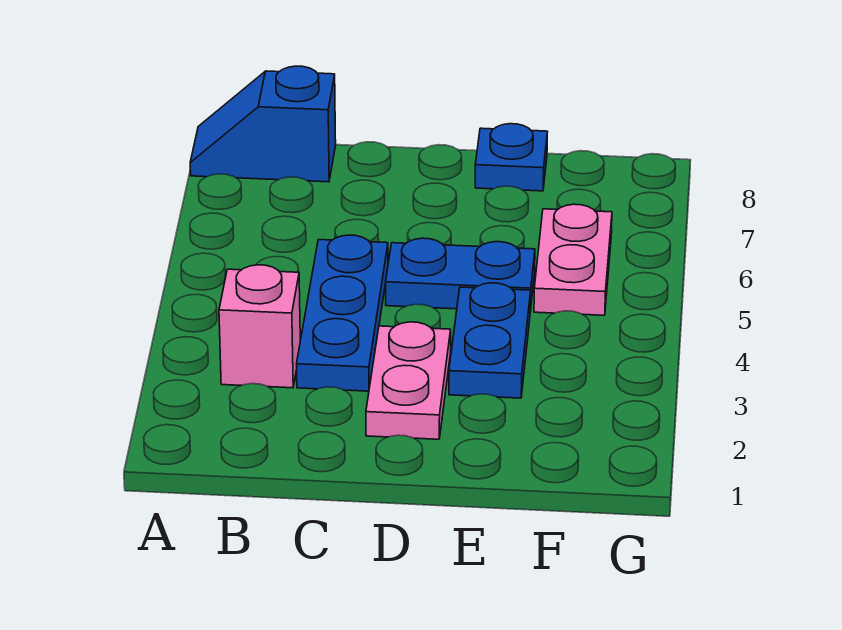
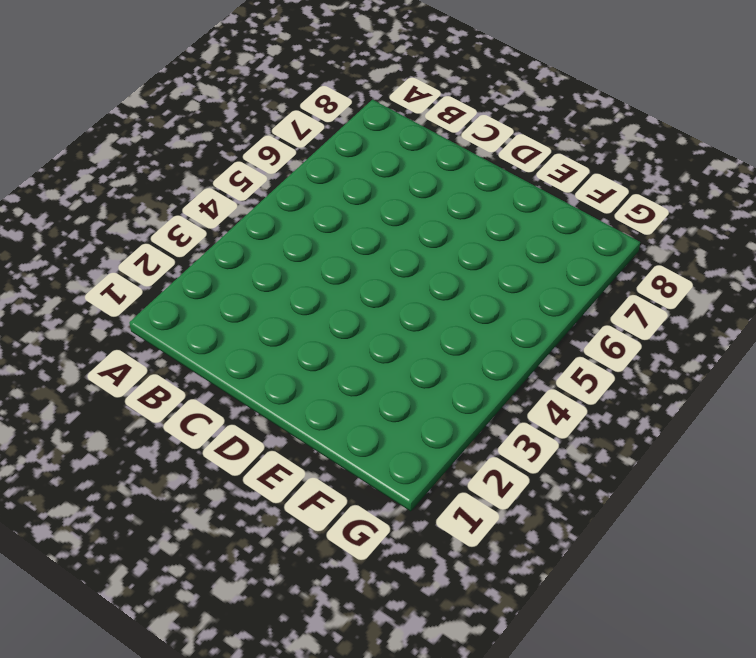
none -> blue 1x2 slope [190,66,336,182]
none -> pink 1x1 brick [219,265,300,388]

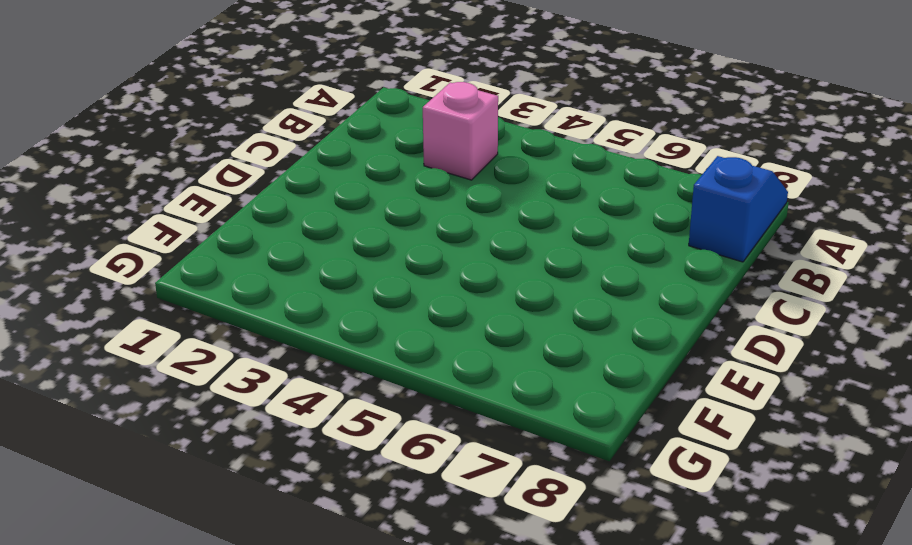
none -> blue 1x3 plate [297,235,388,391]
none -> pink 1x2 plate [366,322,451,439]

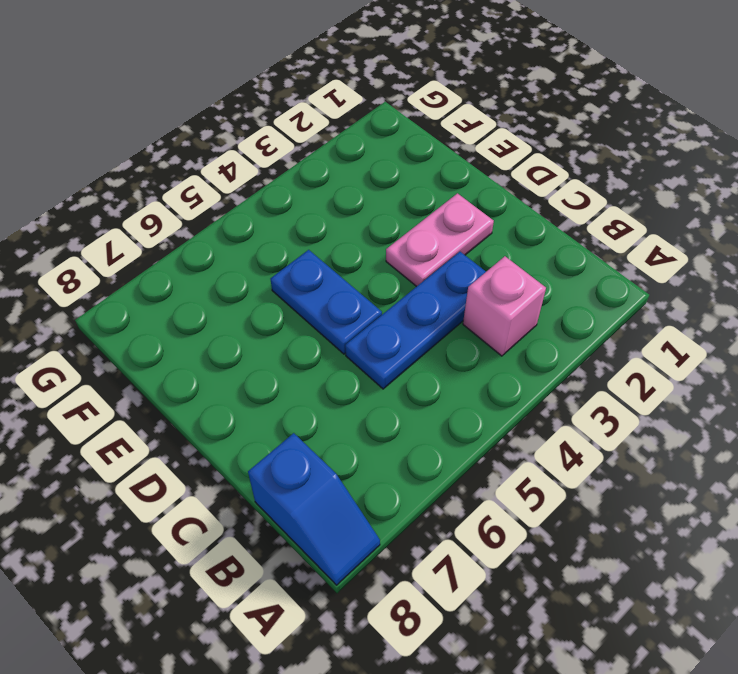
none -> blue 1x2 plate [449,283,531,398]
none -> blue 1x1 plate [475,124,547,191]

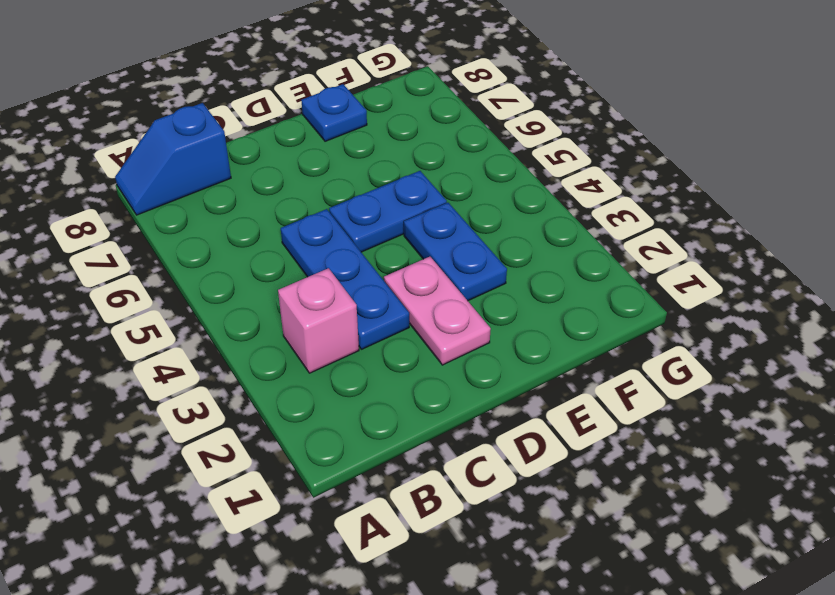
none -> pink 1x2 plate [534,204,612,315]

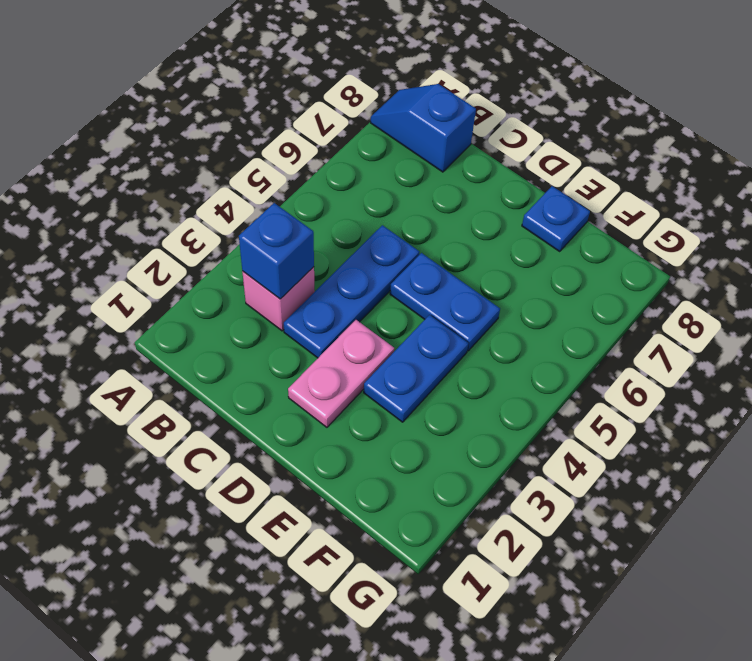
blue 1x1 brick [239,203,314,299] -> none
none -> pink 1x2 plate [534,204,612,315]

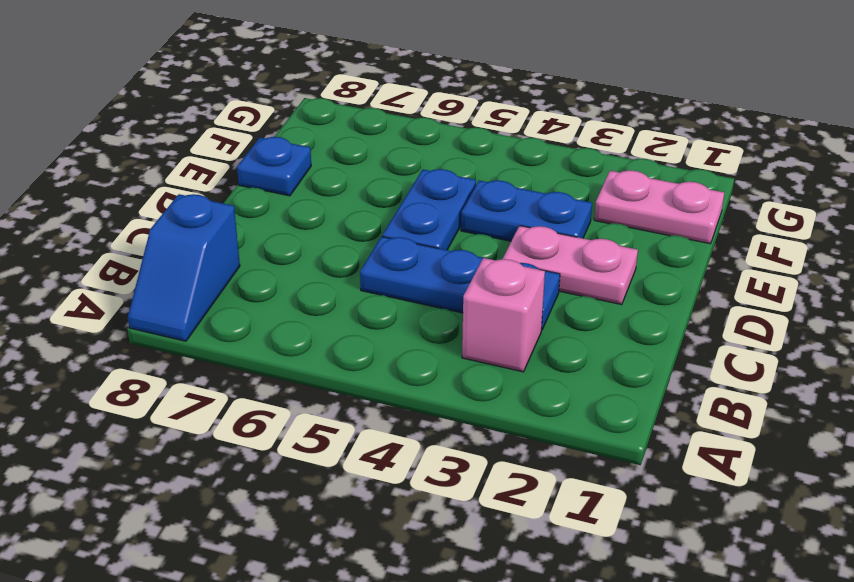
pink 1x2 plate [594,170,724,244] -> pink 1x2 plate moved to [534,204,612,315]

